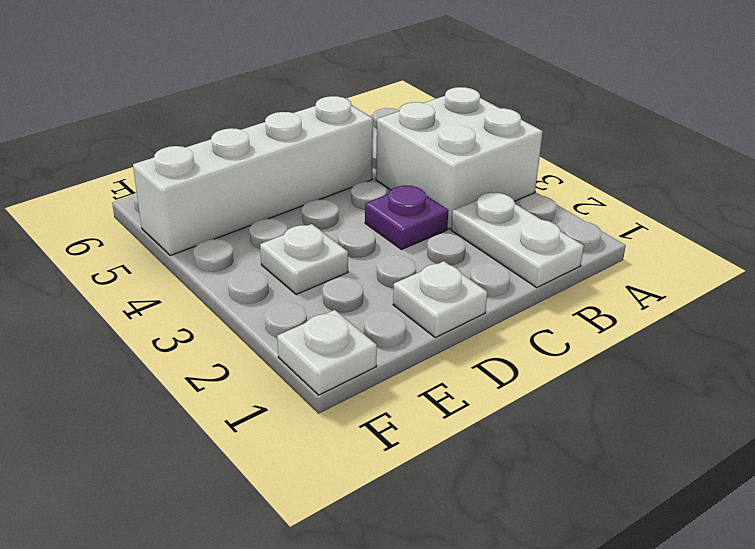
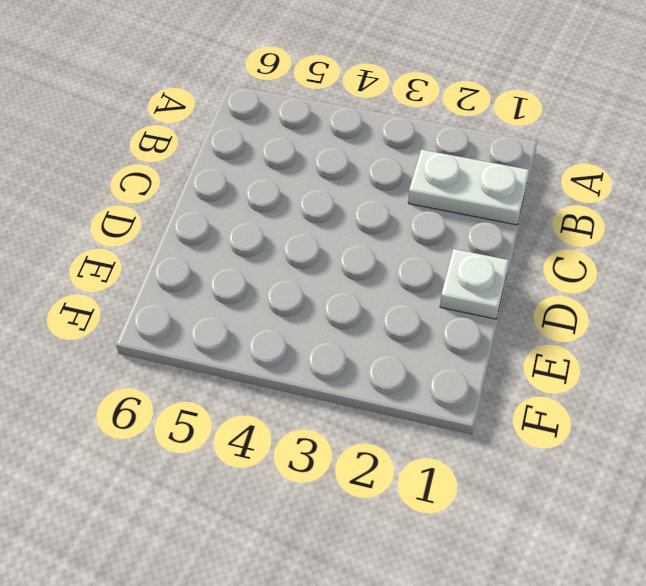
none -> white 2x2 brick [376,87,543,229]
none -> purple 1x1 plate [365,186,448,249]

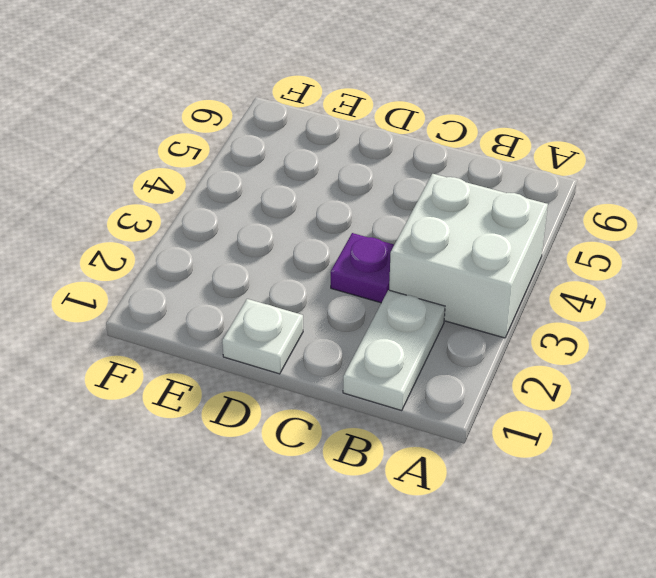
none -> white 1x4 brick [133,96,373,255]
none -> white 1x1 plate [260,224,348,295]

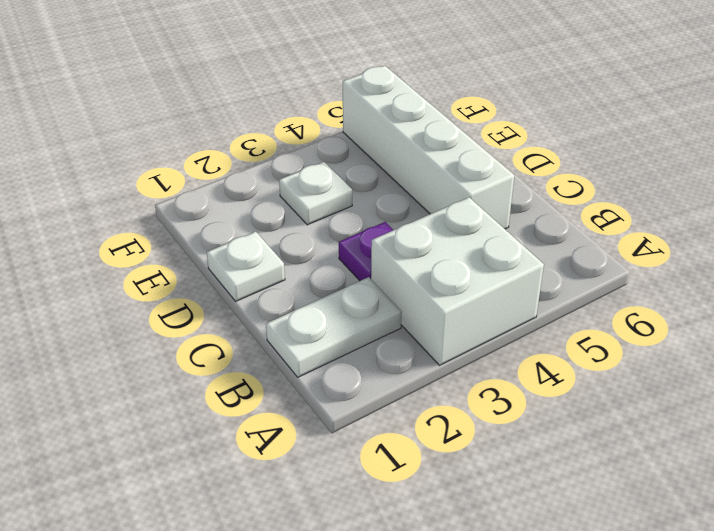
none -> white 1x1 plate [277,310,377,395]

